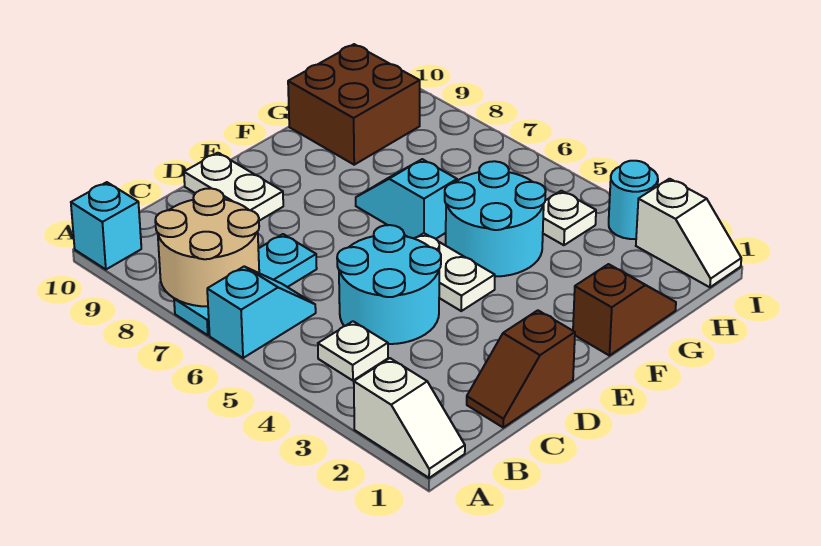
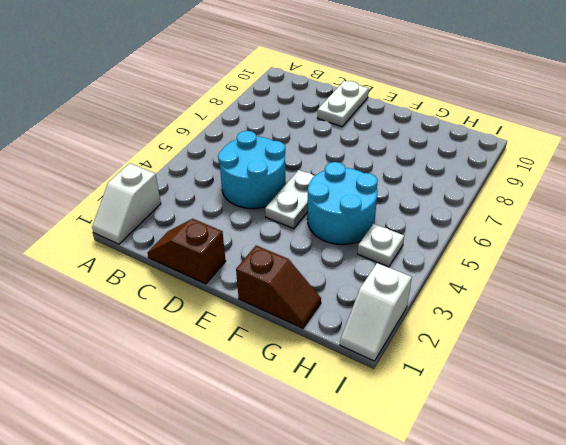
none -> cyan 1x2 slope [207,266,316,358]
none -> cyan 1x3 plate [174,234,317,335]
none -> cyan 1x1 brick [71,182,141,269]

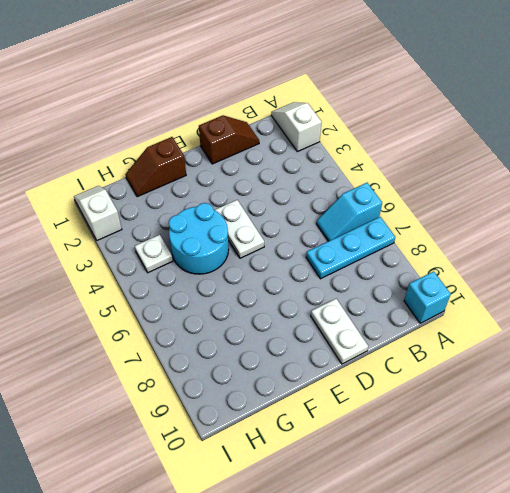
none -> white 1x1 plate [318,321,388,381]
none -> cyan 2x2 round brick [337,225,441,344]
none -> cyan 1x2 slope [356,159,457,239]

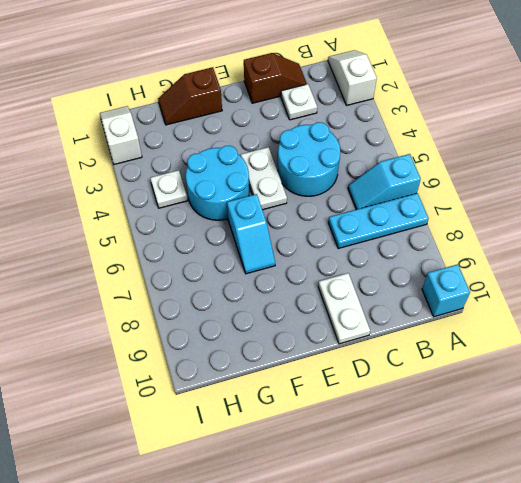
white 1x1 plate [281,84,317,120] -> white 1x1 plate moved to [318,321,388,381]
none -> brown 2x2 brick [288,44,420,165]
none -> cyan 1x1 round brick [609,161,658,239]
none -> tan 2x2 round brick [155,188,259,306]

